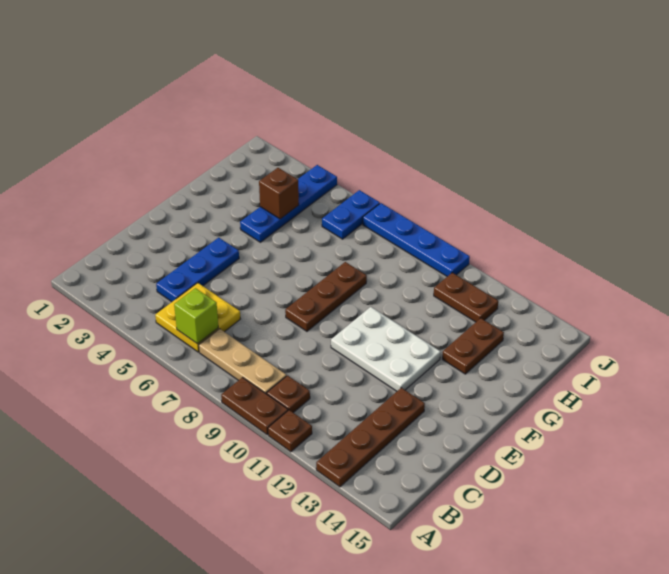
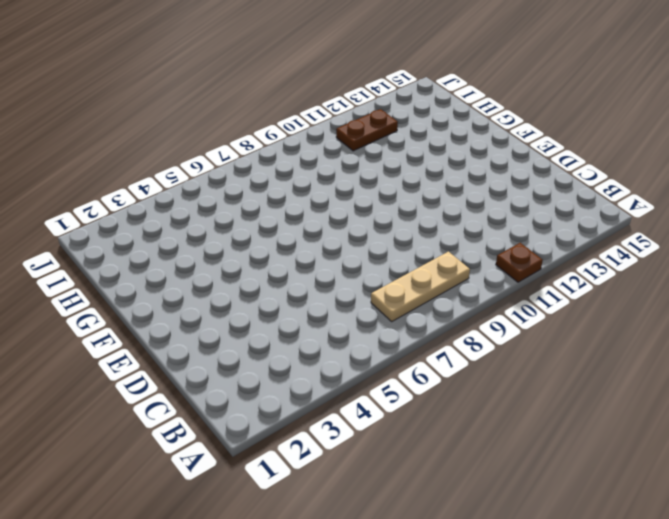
none -> brown 1x2 plate [221,377,288,435]
none -> brown 1x4 plate [316,388,425,487]
none -> yellow 2x2 plate [155,283,240,352]

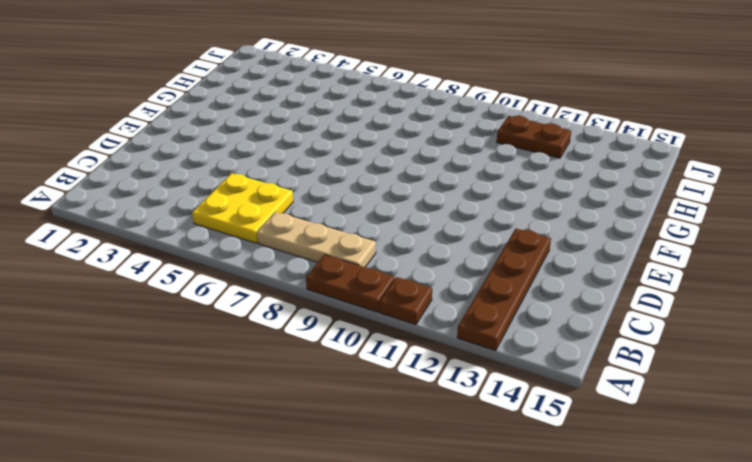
none -> brown 1x1 plate [267,376,310,413]
none -> blue 1x3 plate [156,238,239,302]
none -> brown 1x3 plate [285,262,367,331]

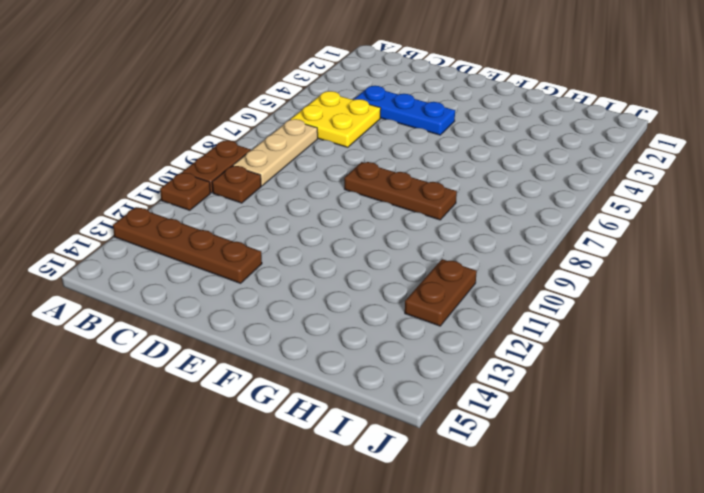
none -> white 2x3 plate [331,307,441,391]
none -> blue 1x4 plate [240,165,337,242]
none -> brown 1x2 plate [442,318,504,374]

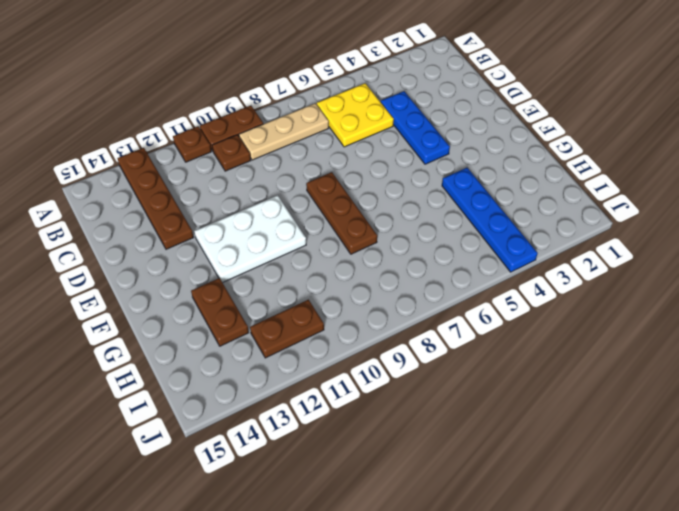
none -> blue 1x2 plate [322,190,380,239]
none -> blue 1x4 plate [363,203,470,276]
none -> lime 1x1 brick [174,288,218,344]

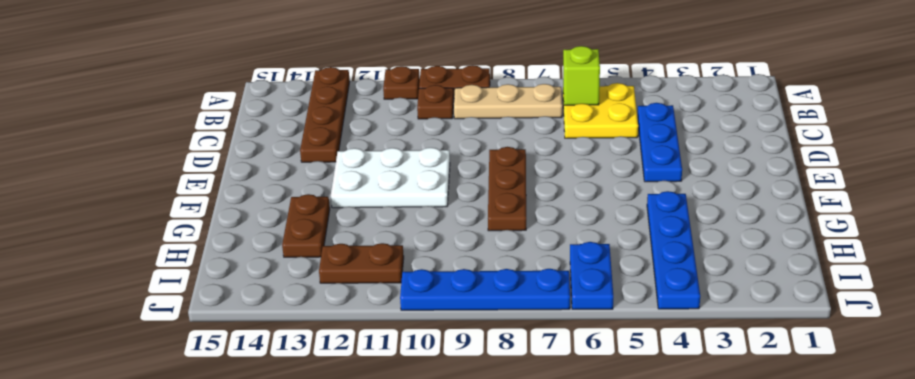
none -> brown 1x1 brick [259,168,299,219]

